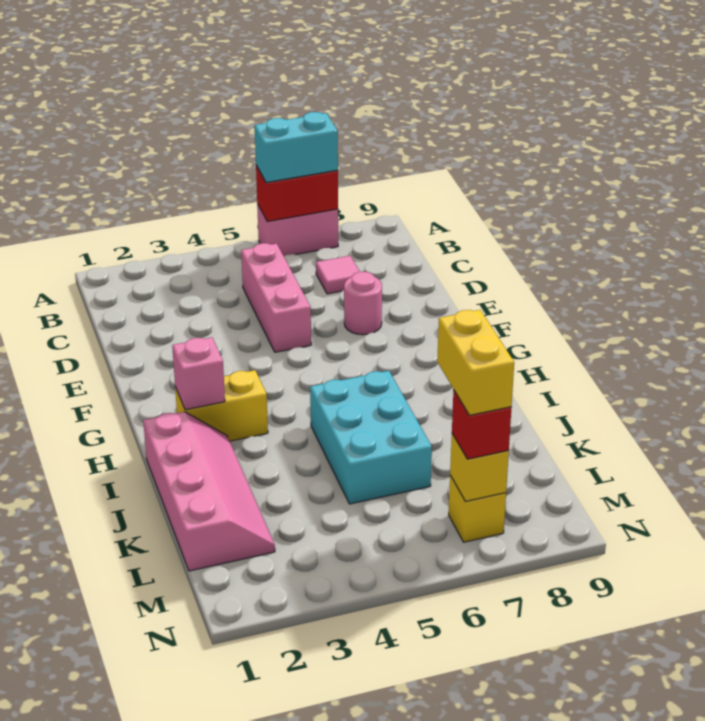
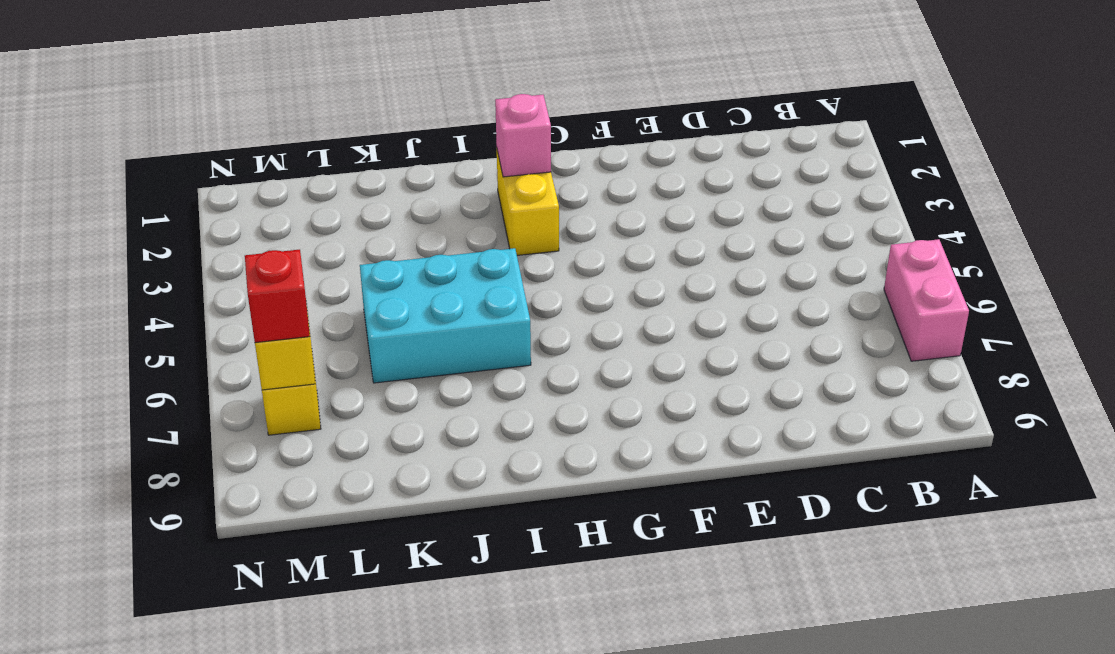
none -> pink 1x3 brick [241,243,311,352]
none -> pink 1x1 tile [316,256,360,294]
none -> pink 1x1 round brick [344,272,382,335]

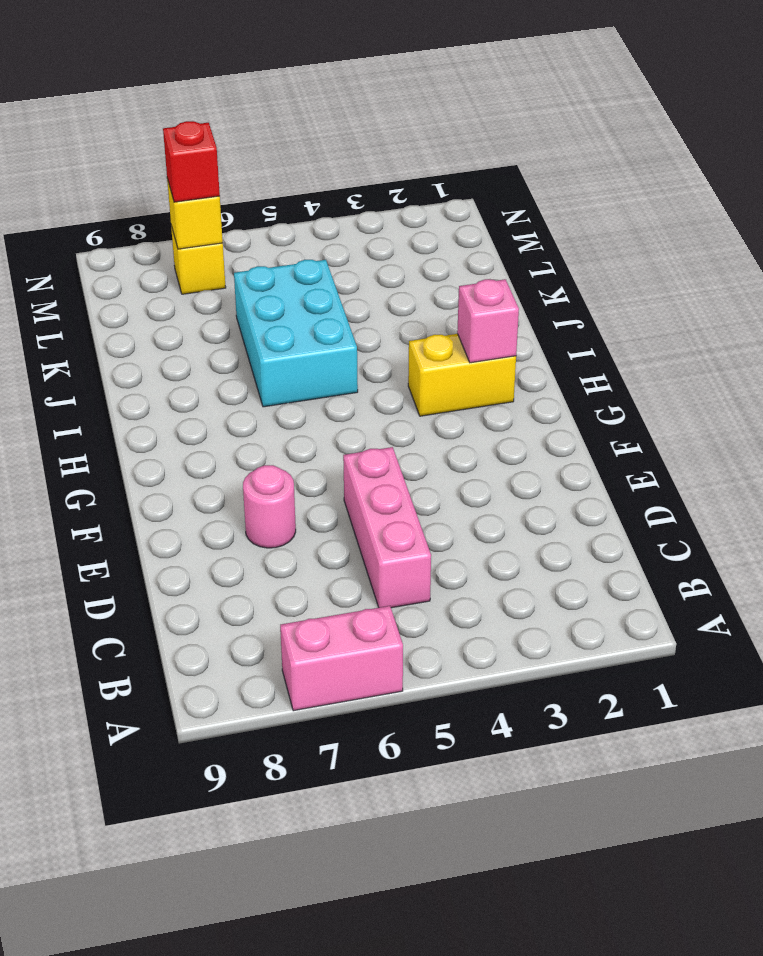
none -> pink 1x1 tile [316,256,360,294]
none -> pink 2x4 slope [143,412,275,571]
none -> red 1x2 brick [256,166,338,222]

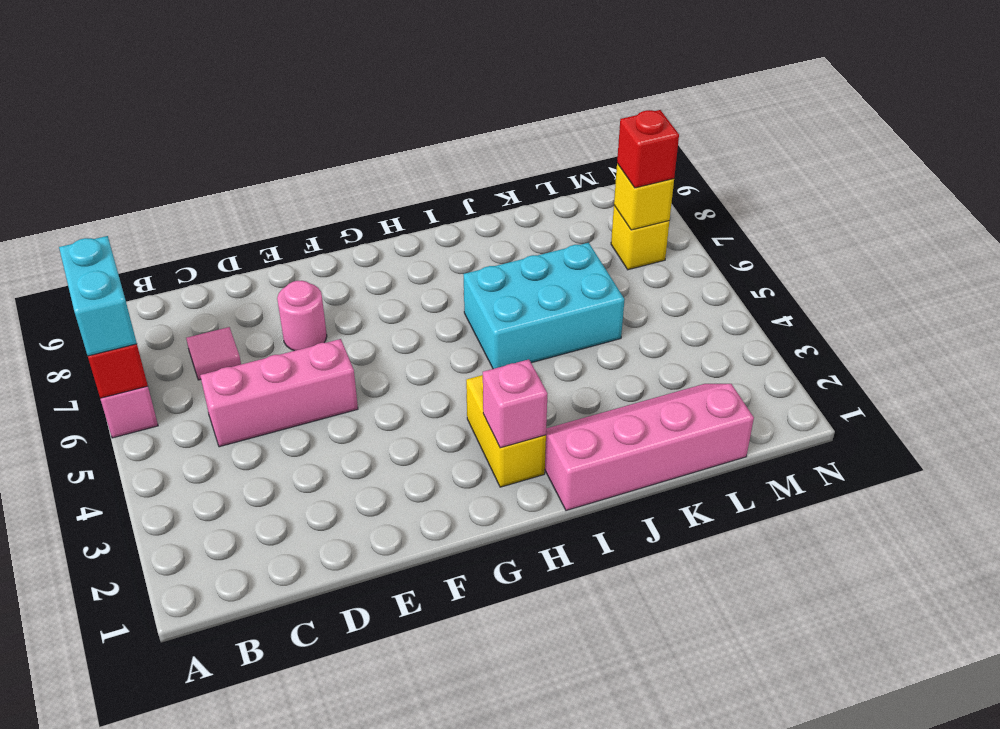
none -> yellow 1x2 brick [437,310,514,415]

